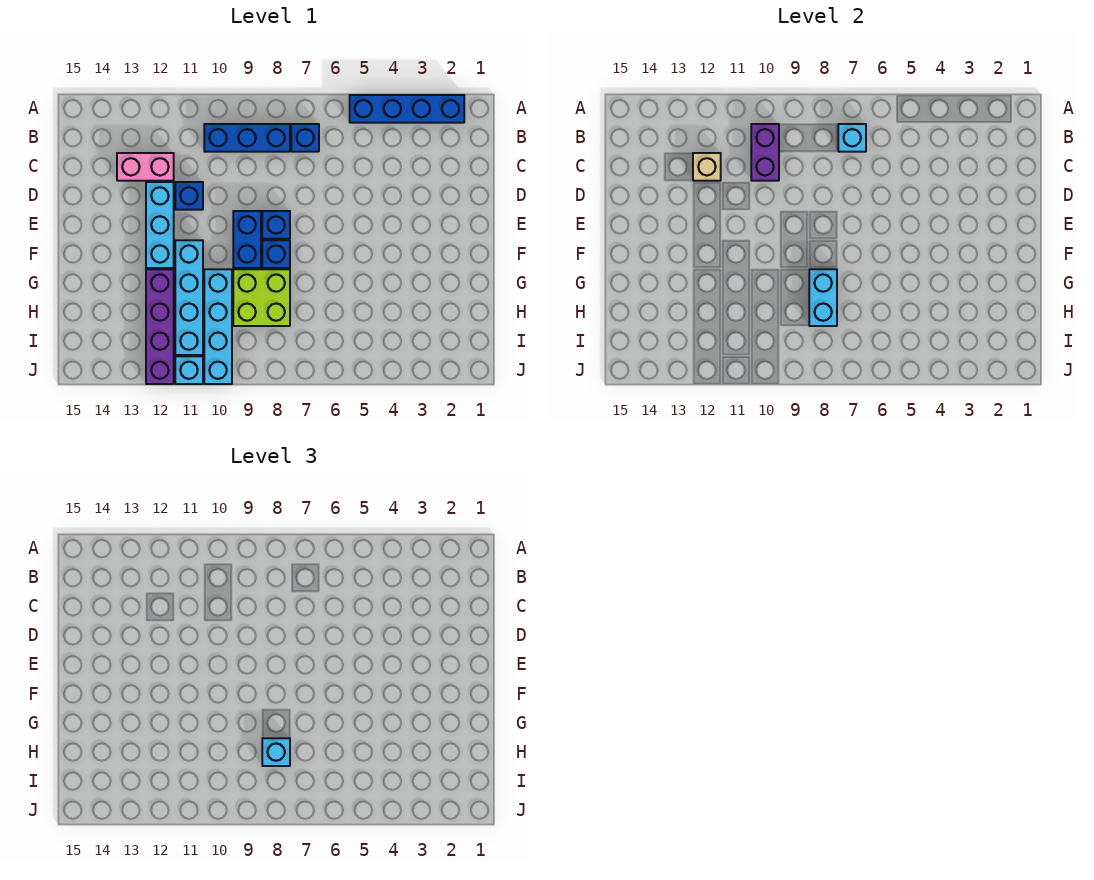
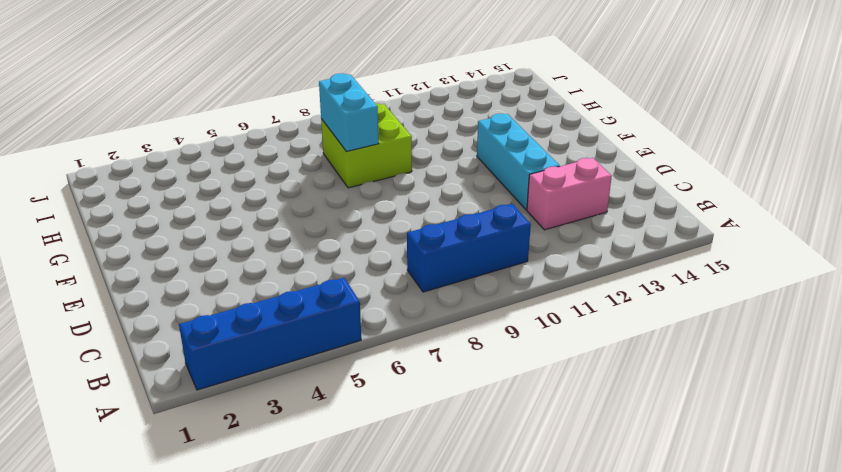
none -> blue 1x1 brick [291,124,319,152]
none -> blue 1x1 brick [175,182,203,210]
none -> blue 1x1 brick [262,211,290,239]

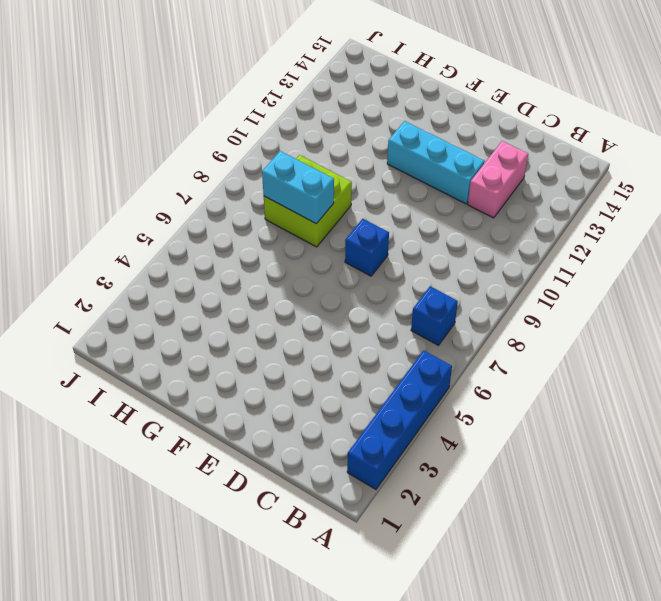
none -> blue 1x3 brick [204,124,290,152]
none -> blue 1x1 brick [175,182,203,210]
none -> blue 1x2 brick [233,211,261,268]

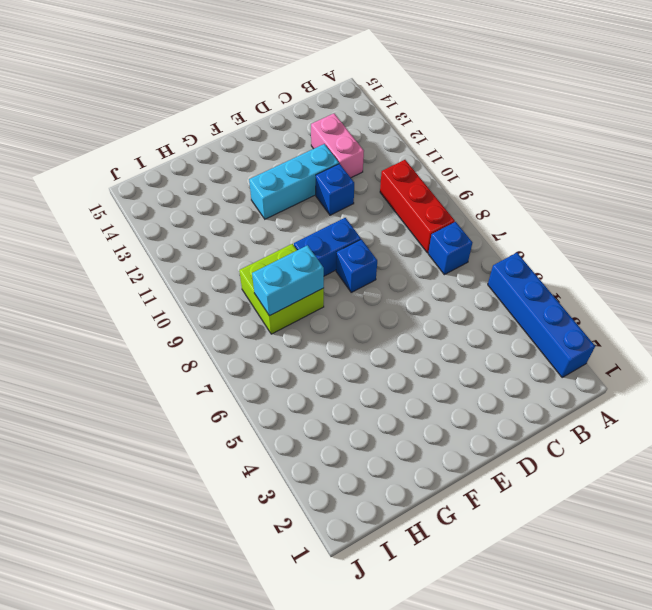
red 1x3 brick [380,160,455,253] -> blue 1x3 brick [204,124,290,152]
none -> blue 1x1 brick [262,240,290,268]
none -> cyan 1x4 brick [175,240,203,355]
none -> cyan 1x4 brick [204,269,232,384]

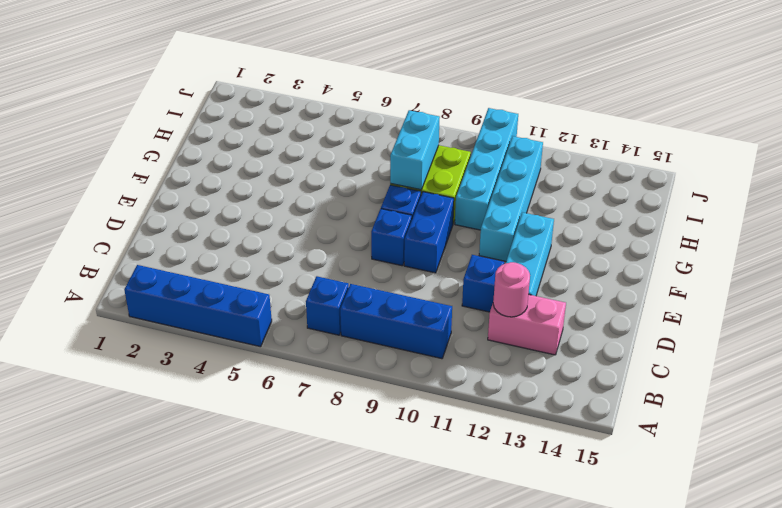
pink 1x1 round brick [493,262,530,317] -> tan 1x1 brick [693,153,721,181]
none -> purple 1x4 brick [146,269,174,384]
none -> cyan 1x1 brick [175,356,203,384]
none -> cyan 1x1 brick [838,124,866,152]

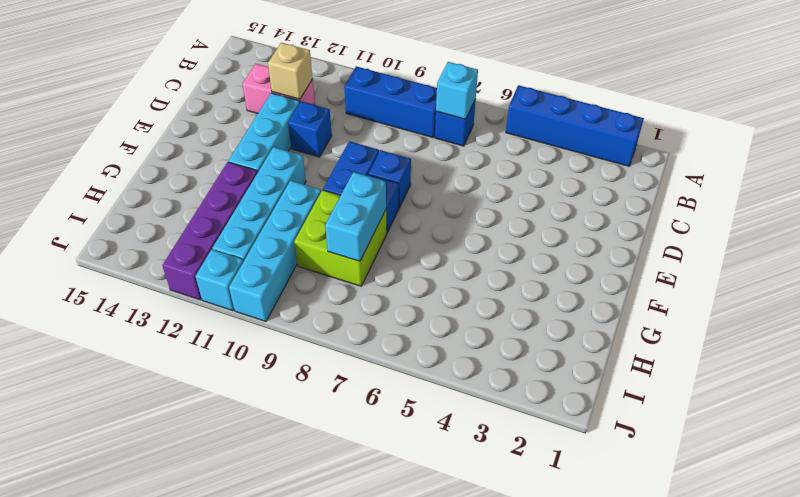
none -> purple 1x2 brick [751,124,779,181]
none -> cyan 1x1 brick [262,738,290,766]

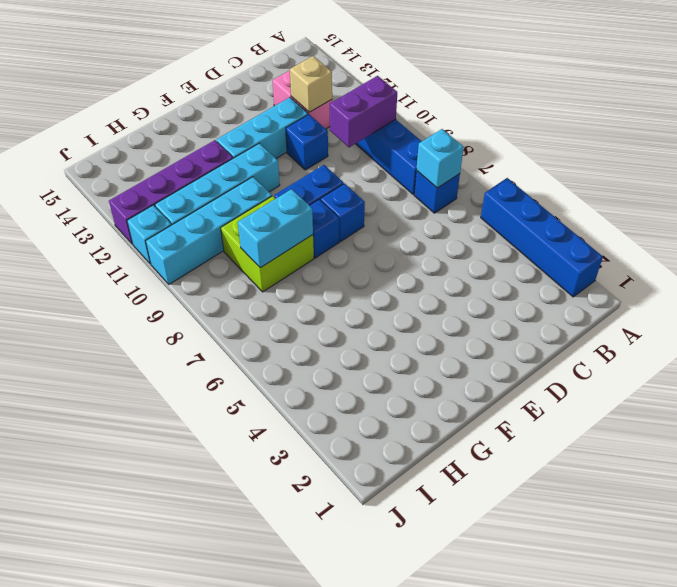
none -> cyan 1x1 brick [262,738,290,766]

